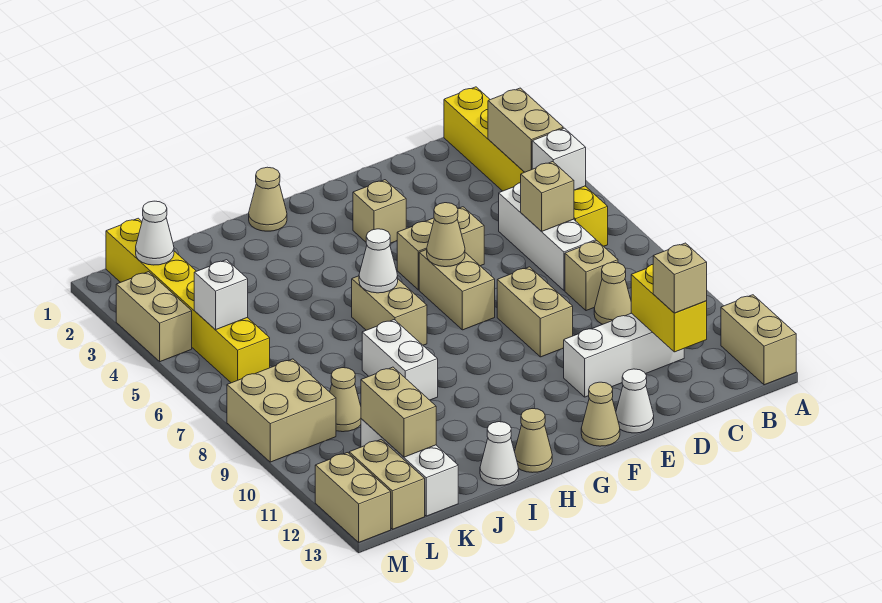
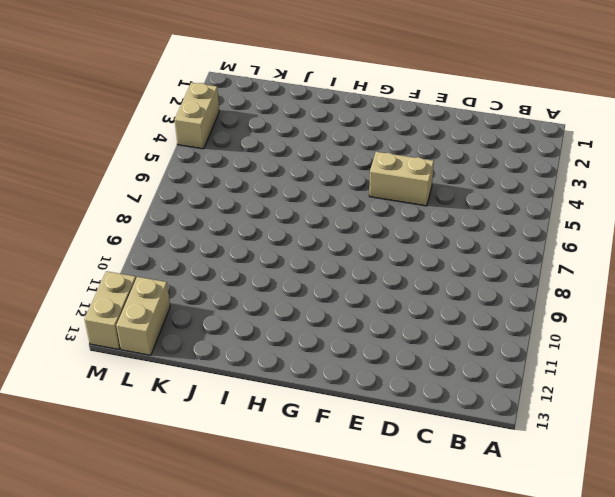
none -> tan 1x2 brick [721,295,796,385]
none -> yellow 1x6 brick [444,87,608,246]
none -> white 1x3 brick [499,183,596,290]
none -> tan 1x1 brick [565,241,618,311]

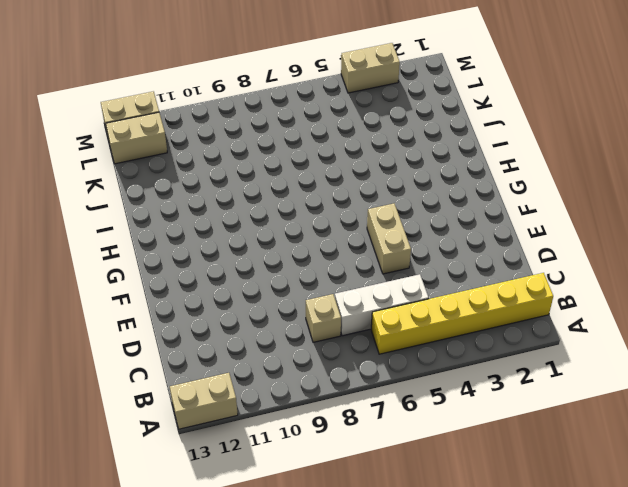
none -> tan 1x1 cone [594,262,631,324]
none -> white 1x3 brick [563,313,684,397]
none -> tan 1x2 brick [497,267,573,357]
none -> white 1x1 cone [616,369,654,433]

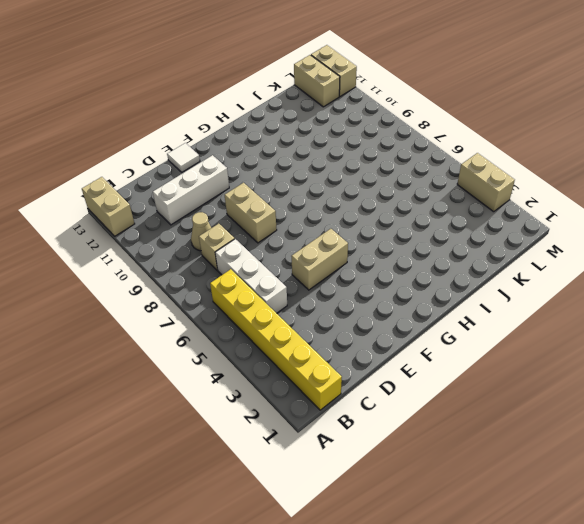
white 1x1 tile [167,143,200,172] -> white 1x1 cone [616,369,654,433]
none -> tan 1x1 brick [353,180,406,243]
none -> tan 1x2 brick [419,250,495,330]
none -> tan 1x1 cone [581,382,620,446]
none -> tan 1x1 cone [249,167,287,231]

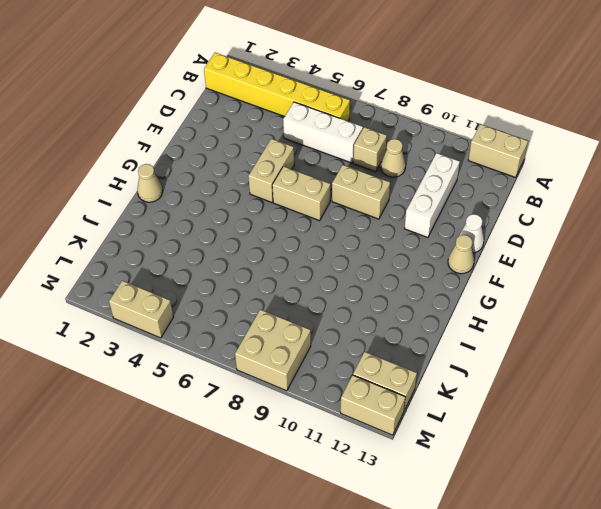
none -> tan 1x1 brick [353,180,406,243]
none -> tan 1x2 brick [352,276,427,345]
none -> tan 1x1 cone [515,409,552,473]
none -> white 1x2 brick [362,320,438,400]

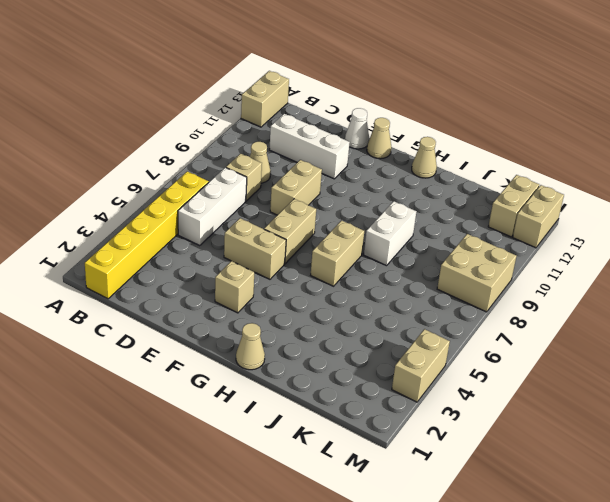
none -> white 1x1 cone [480,422,519,486]
none -> tan 1x1 cone [330,368,361,432]
none -> white 1x3 brick [361,419,458,516]
none -> yellow 1x6 brick [106,218,270,383]

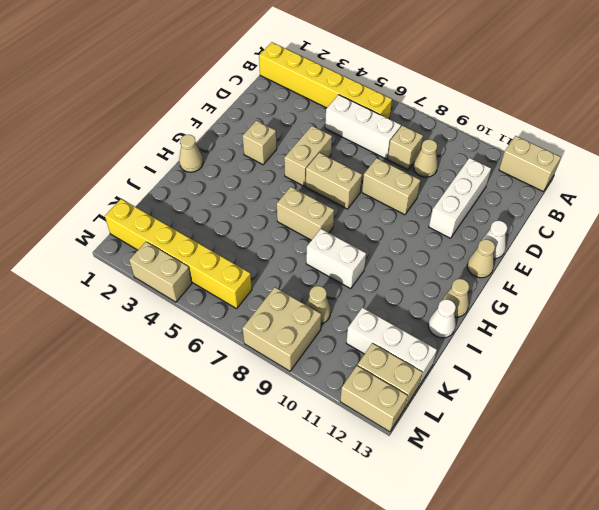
none -> tan 1x2 brick [488,88,563,172]
none -> white 1x1 brick [532,128,586,190]
none -> tan 1x1 brick [521,162,574,231]
none -> yellow 1x2 brick [631,265,707,352]

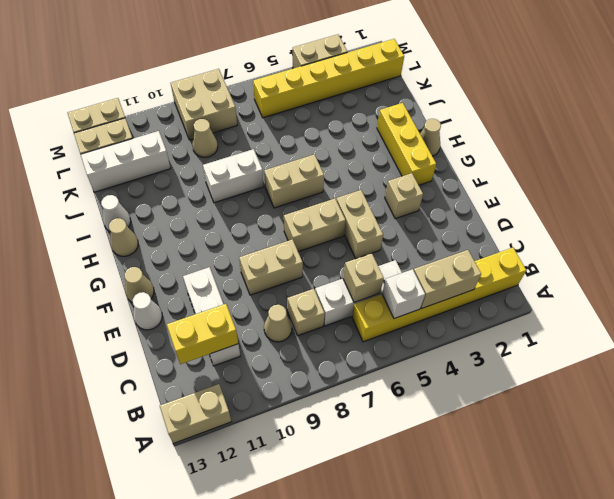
yellow 1x3 brick [377,103,436,185] -> none
none -> tan 1x1 cone [427,203,465,267]
none -> white 1x1 cone [359,229,398,293]
none -> tan 1x2 brick [361,367,436,457]
none -> white 1x1 cone [136,201,174,265]

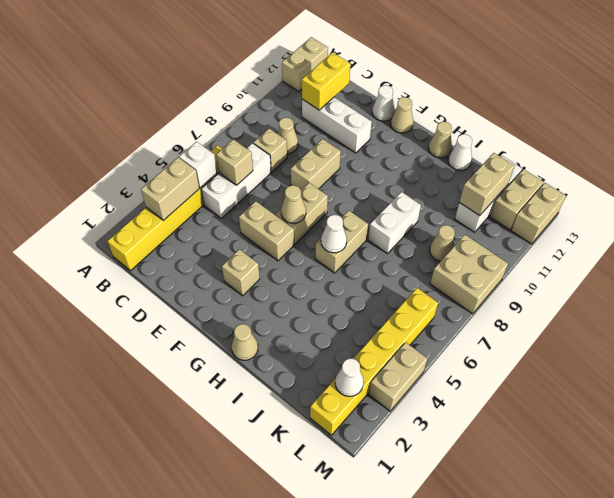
none -> white 1x1 brick [194,260,248,330]
none -> tan 1x1 brick [653,243,707,313]

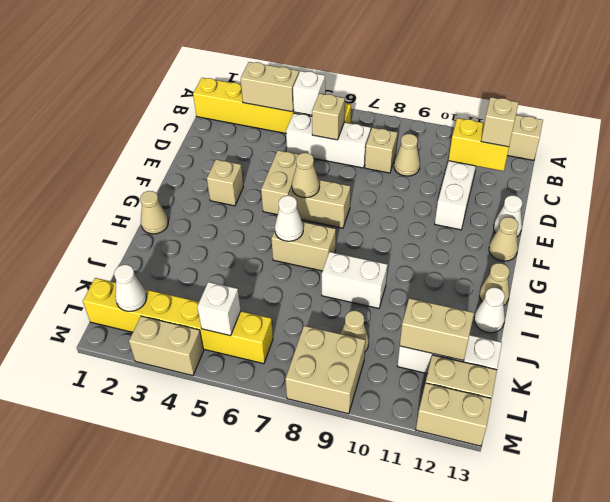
none -> tan 1x2 brick [497,267,573,357]

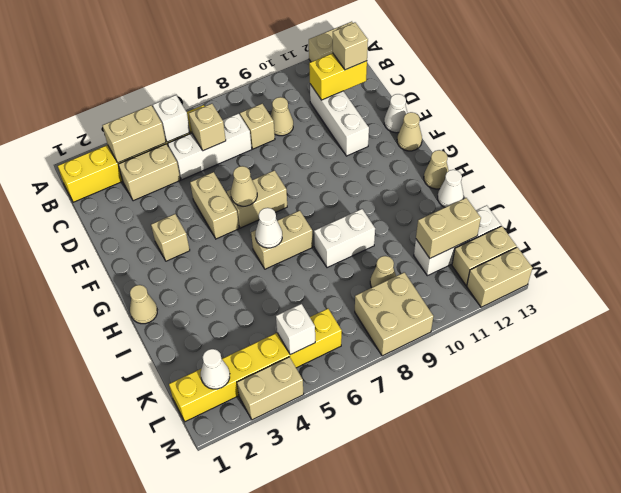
tan 1x2 brick [118,144,180,201] -> tan 1x2 brick moved to [497,267,573,357]

